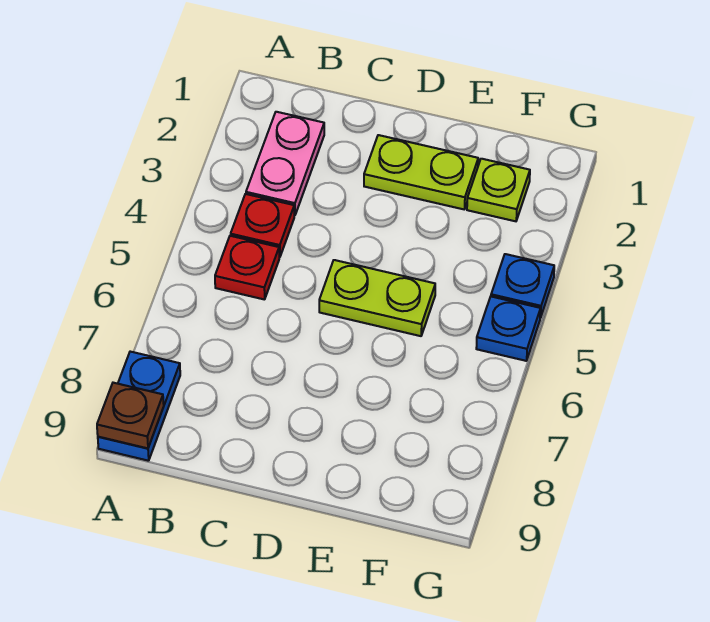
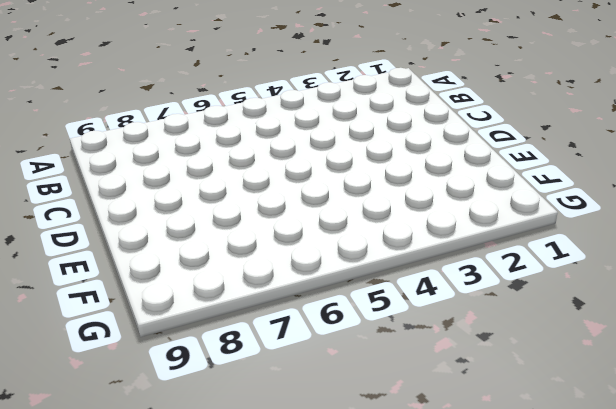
none -> blue 1x2 plate [98,352,180,461]
none -> pink 1x2 plate [246,112,324,215]

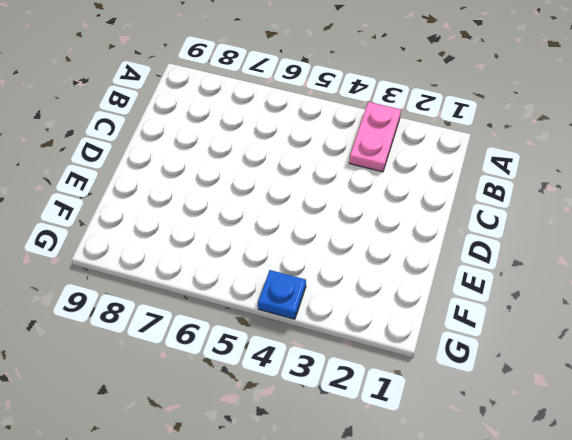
pink 1x2 plate [349,102,401,172] -> pink 1x2 plate turned to [246,112,324,215]
none -> blue 1x2 plate [98,352,180,461]
none -> red 1x1 plate [231,194,294,257]

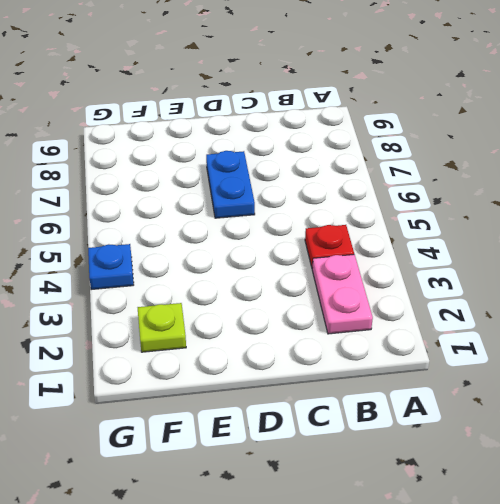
blue 1x2 plate [206,151,255,218] -> blue 1x2 plate moved to [98,352,180,461]
none -> red 1x1 plate [215,236,279,300]
none -> lime 1x2 plate [364,135,478,209]

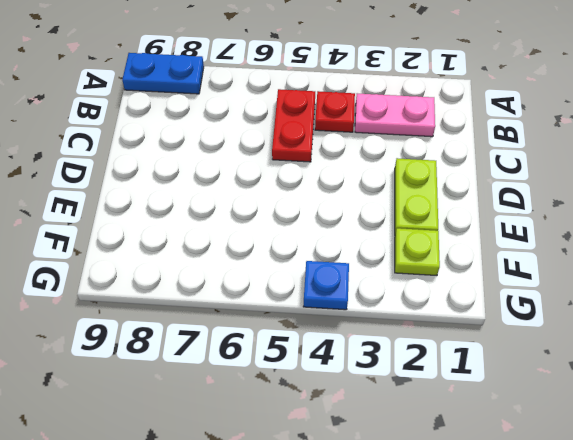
red 1x2 plate [272,89,315,162] -> red 1x1 plate [215,236,279,300]
none -> lime 1x2 plate [319,260,435,336]
none -> blue 1x1 plate [476,297,541,361]

